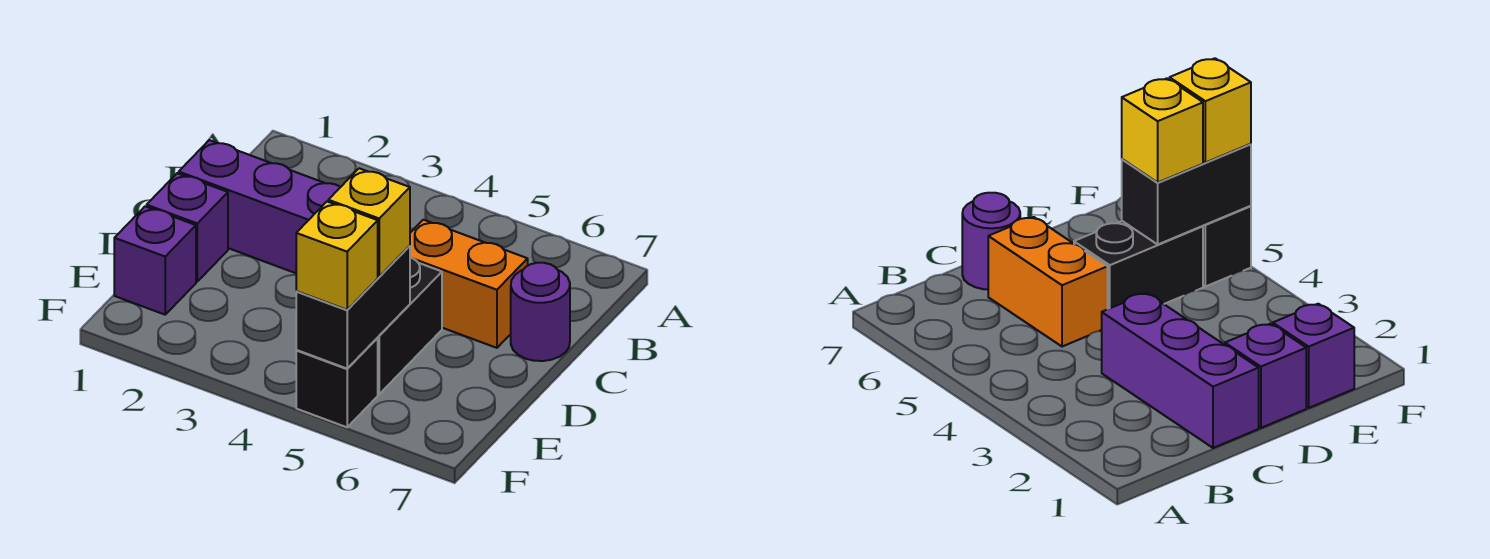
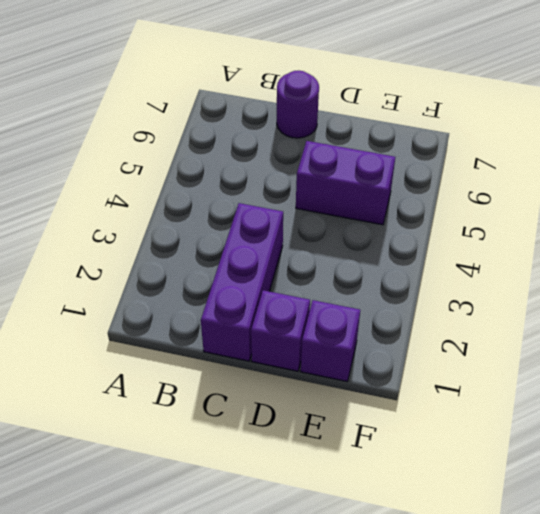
purple 1x2 brick [296,141,395,225] -> black 1x2 brick [378,257,442,394]
none -> orange 1x2 brick [410,220,528,348]
none -> black 1x1 brick [296,338,378,427]

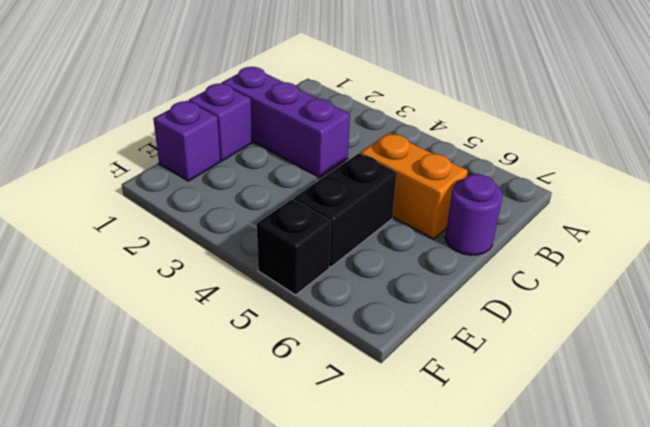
none -> black 1x2 brick [296,246,410,368]
none -> yellow 1x1 brick [328,168,410,277]

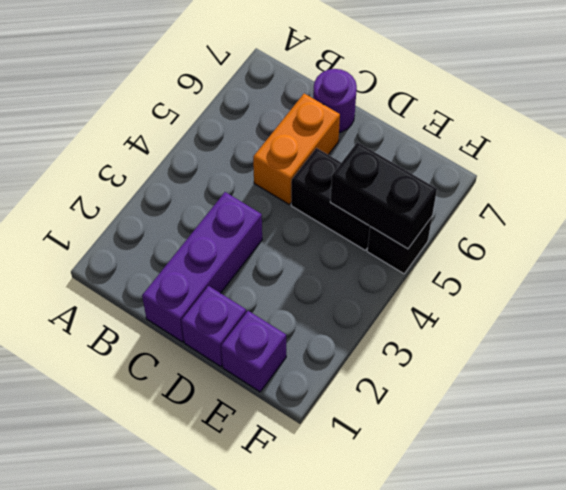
none -> yellow 1x1 brick [328,168,410,277]
none -> yellow 1x1 brick [296,202,378,310]

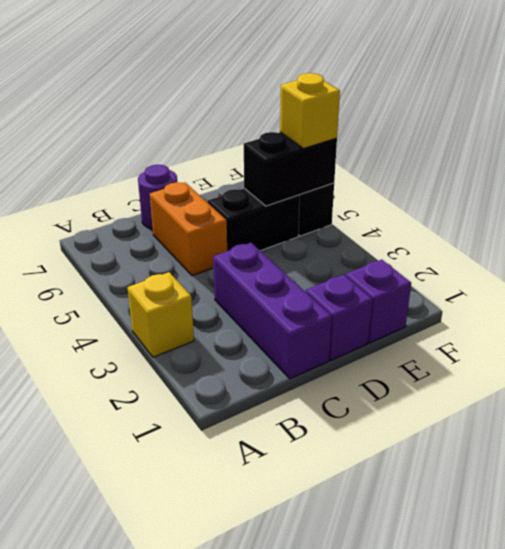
yellow 1x1 brick [128,272,194,357] -> yellow 1x1 brick moved to [328,168,410,277]

